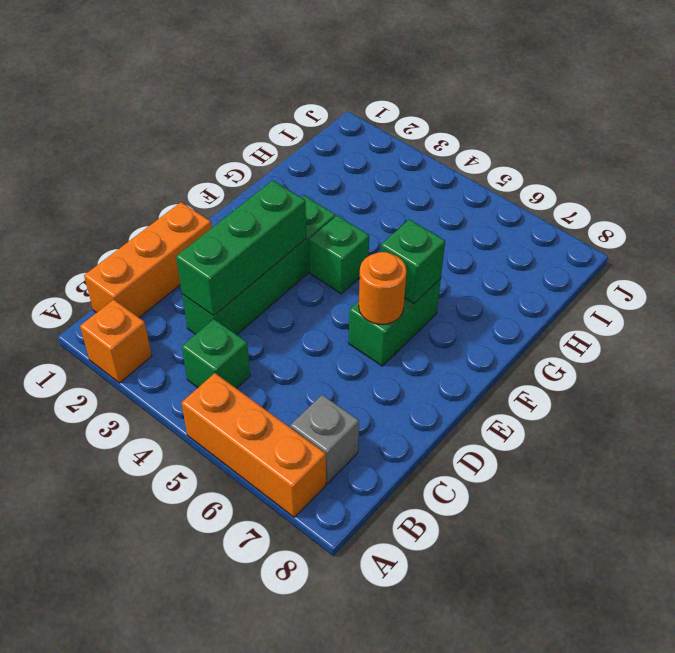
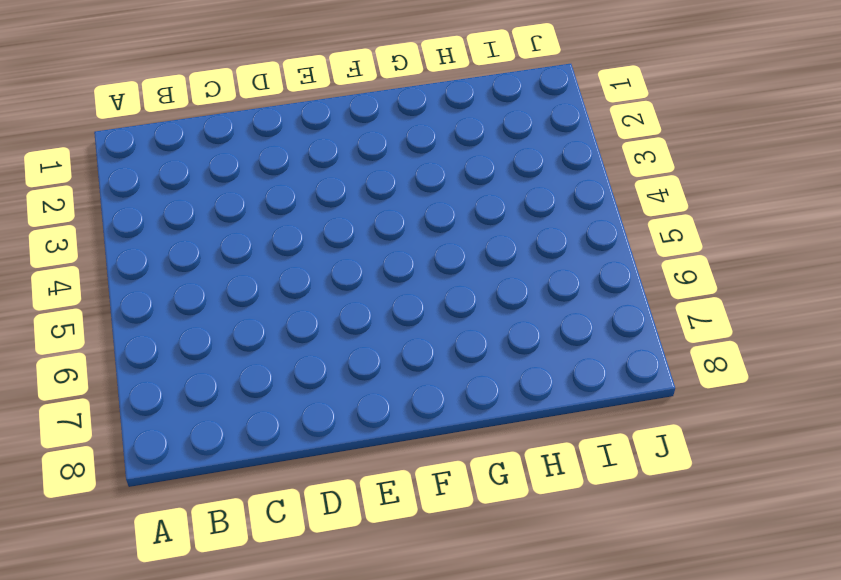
none -> orange 1x1 brick [80,300,152,383]
none -> orange 1x3 brick [182,373,326,517]

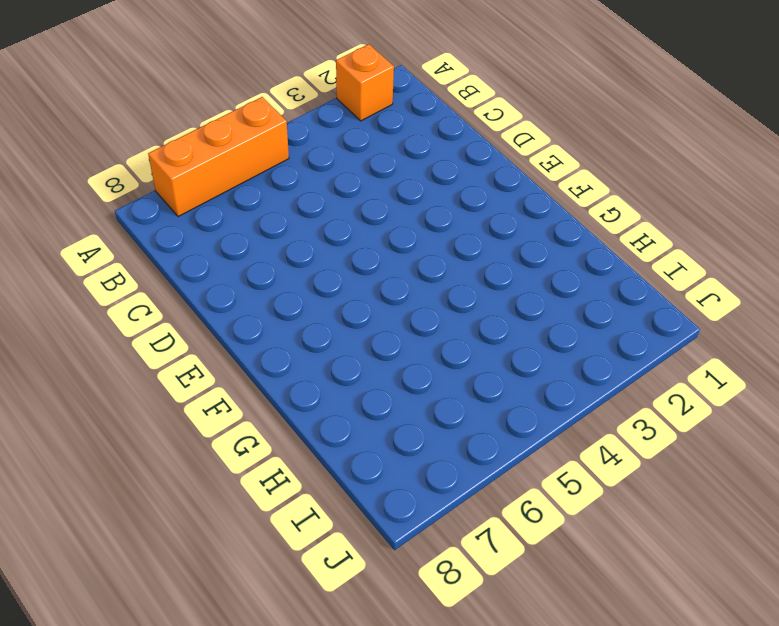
none -> orange 1x3 brick [84,202,212,318]
none -> green 1x1 brick [182,319,250,389]

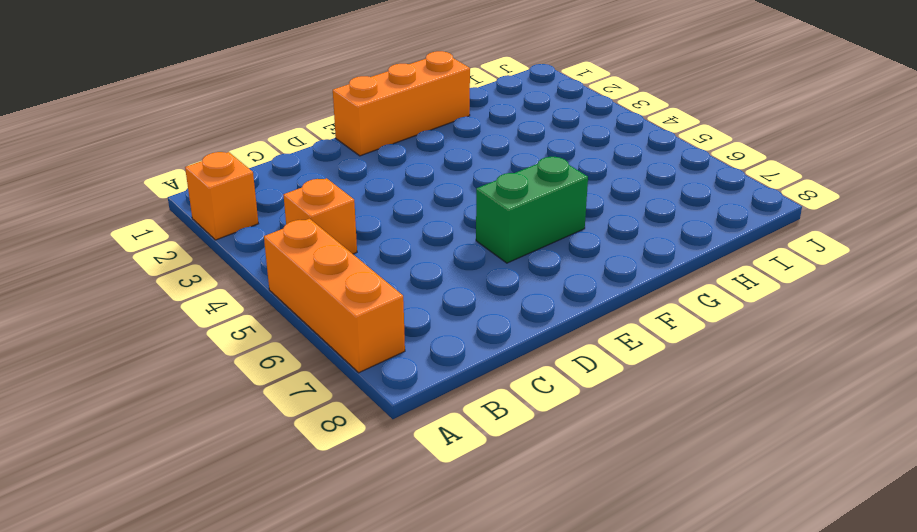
orange 1x1 brick [283,178,357,254] -> green 1x1 brick [182,319,250,389]
orange 1x3 brick [333,51,470,156] -> orange 1x3 brick moved to [84,202,212,318]
none -> grey 1x1 brick [290,395,359,484]
none -> green 1x4 brick [182,196,335,335]

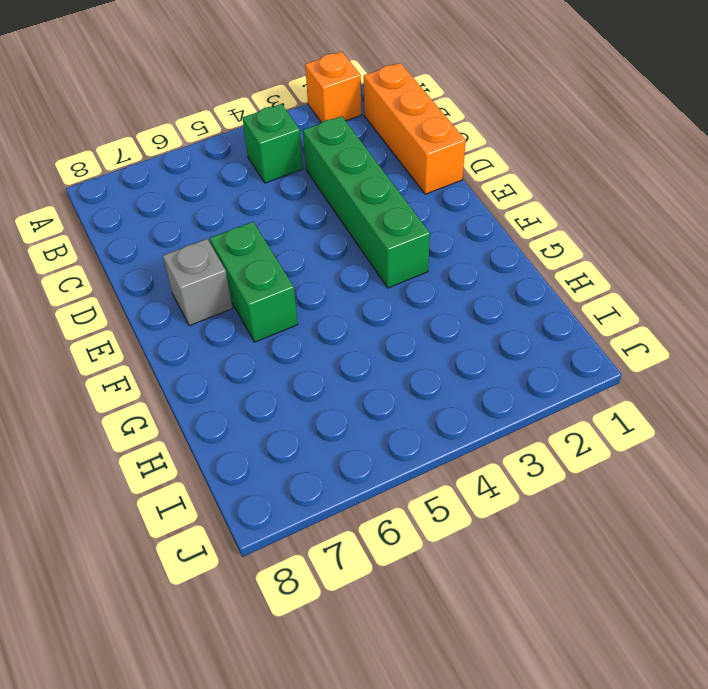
grey 1x1 brick [163,239,233,326] -> grey 1x1 brick moved to [290,395,359,484]
none -> orange 1x3 brick [182,373,326,517]
none -> green 1x1 brick [309,216,369,294]

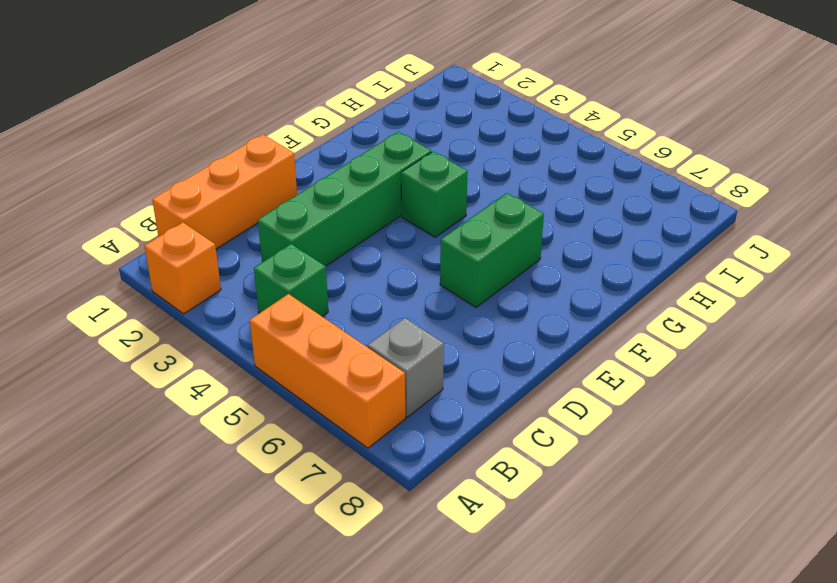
none -> green 1x3 brick [176,180,306,316]
none -> orange 1x1 round brick [359,252,407,324]

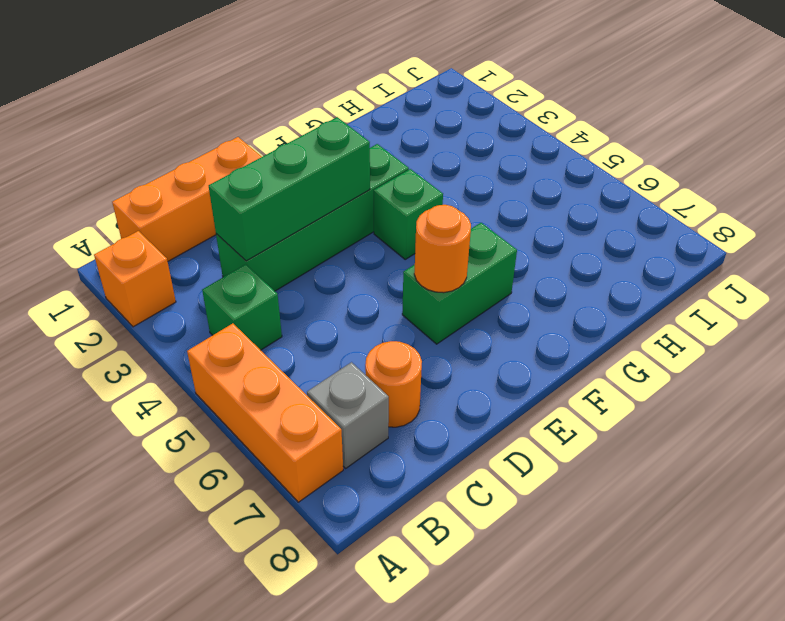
orange 1x1 round brick [365,341,422,427] -> none
none -> green 1x1 brick [381,219,445,303]

